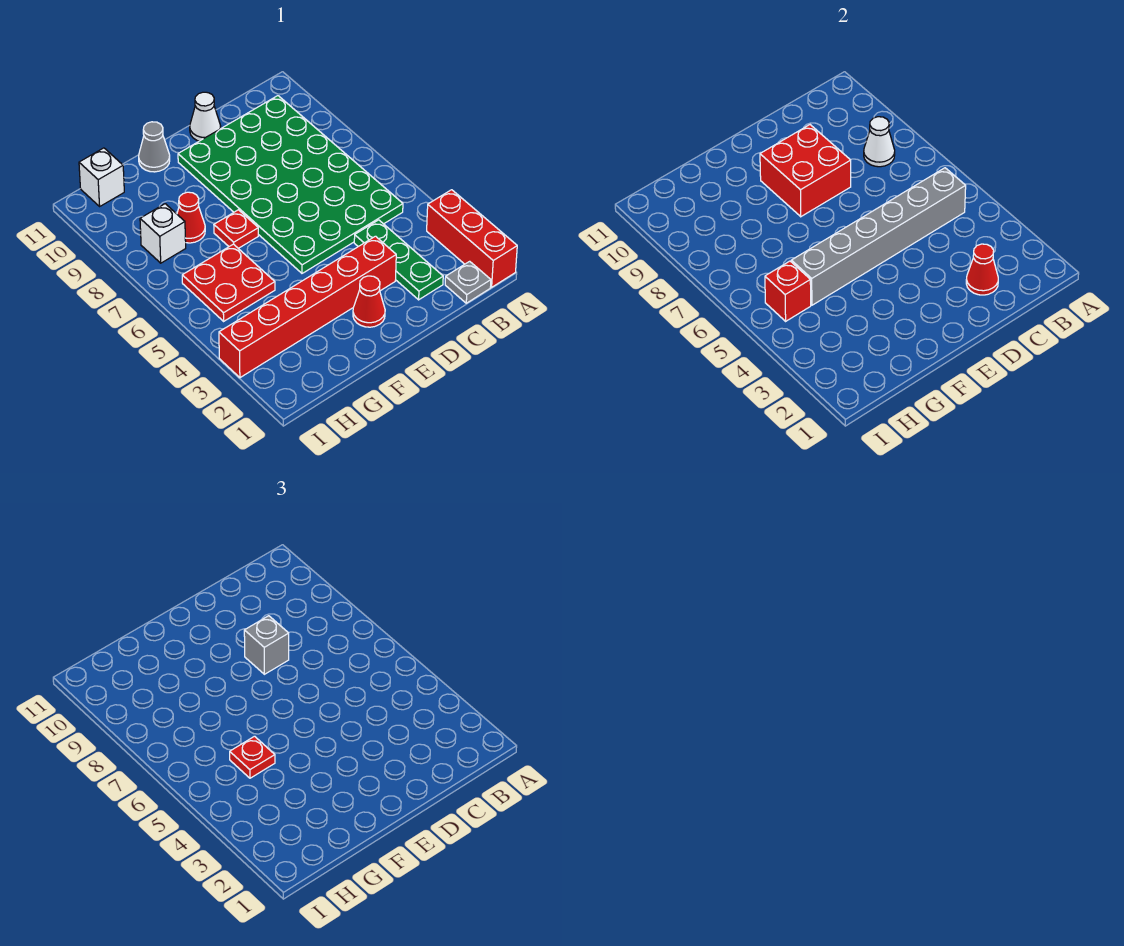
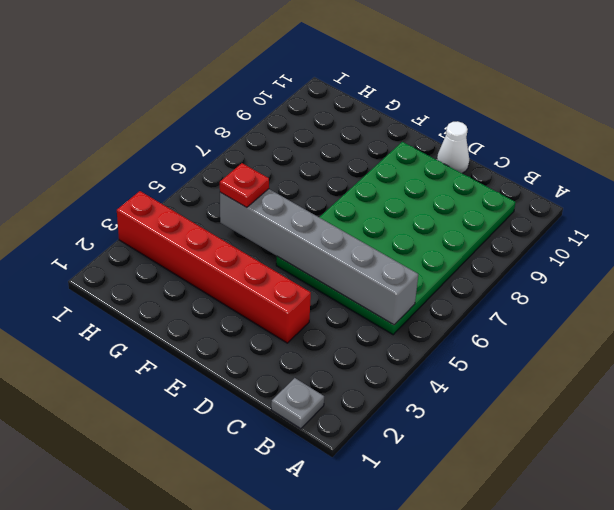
none -> red 1x3 brick [427,190,517,287]
none -> green 1x3 plate [354,220,443,300]
none -> red 1x1 cone [353,276,385,327]

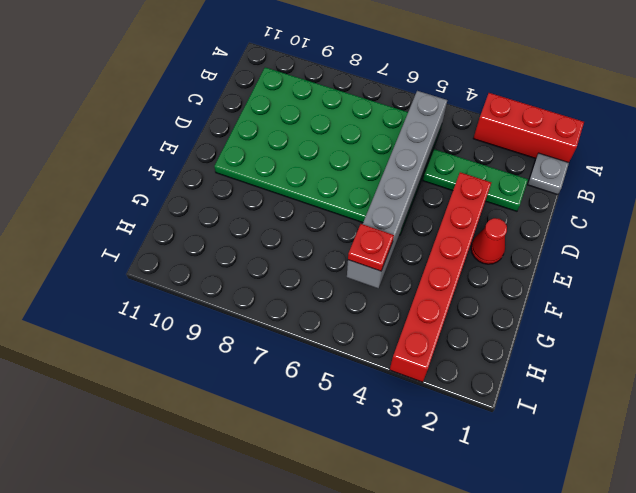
none -> white 1x1 cone [190,92,221,141]
none -> red 1x1 plate [214,210,258,248]
none -> grey 1x1 cone [139,122,170,172]

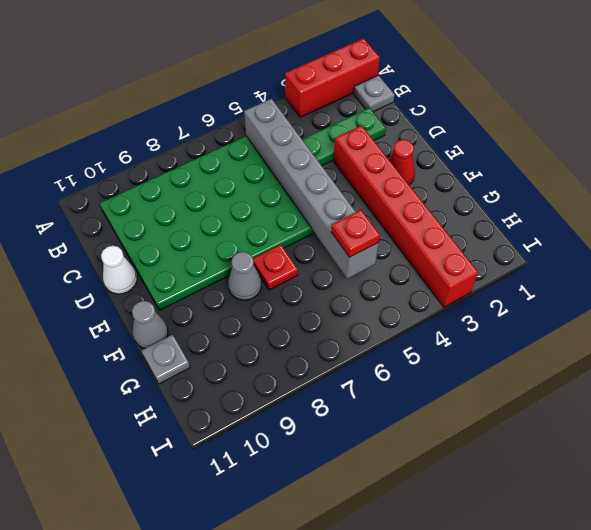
grey 1x1 cone [228,252,261,300] -> none
grey 1x1 plate [142,335,190,384] -> none
none -> red 2x2 plate [182,244,275,321]
none -> red 1x1 cone [177,192,205,243]
none -> white 1x1 brick [140,204,186,263]

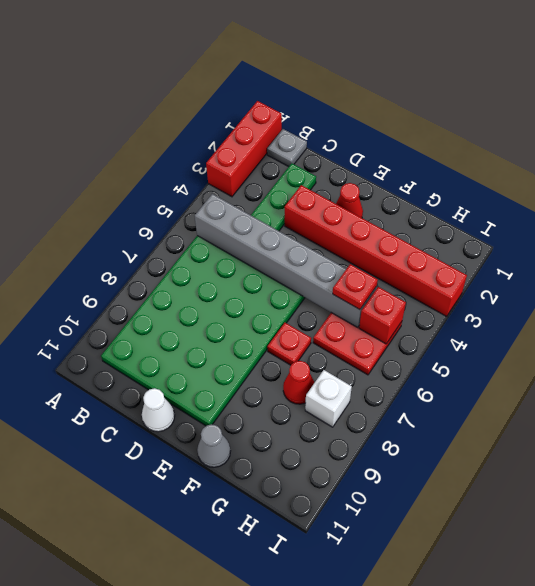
none -> white 1x1 brick [79,148,124,206]
none -> white 1x1 cone [864,117,895,167]
none -> red 1x1 cone [966,244,998,295]

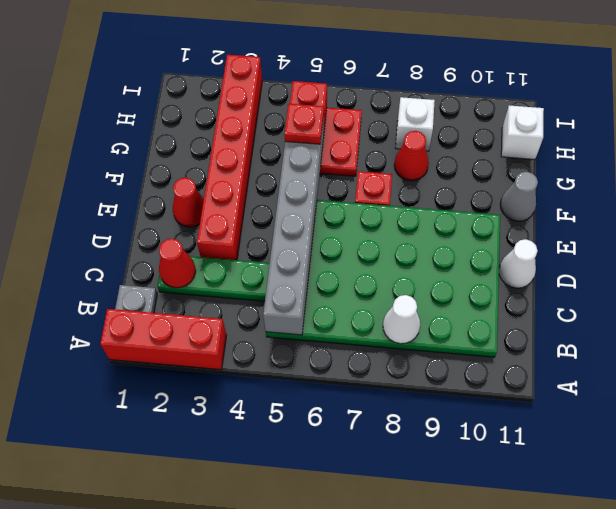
none -> red 2x2 brick [760,125,851,217]
none -> grey 1x1 brick [244,616,289,674]

